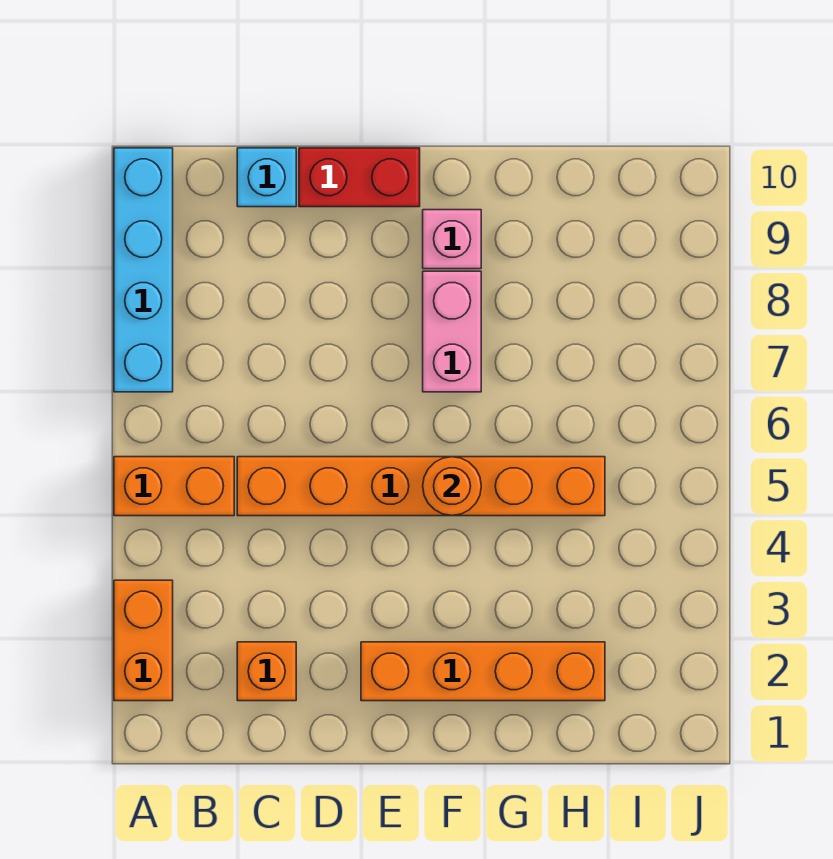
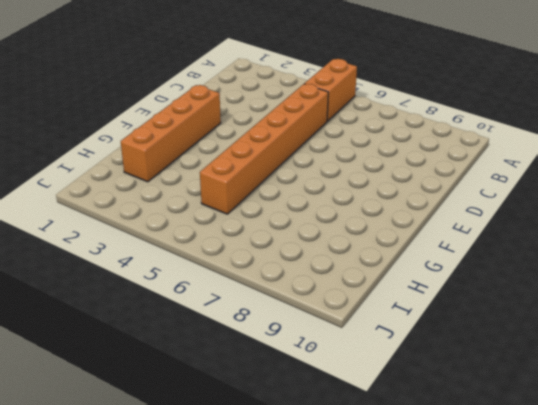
none -> orange 1x2 brick [114,580,173,701]
none -> cyan 1x4 brick [114,148,173,392]

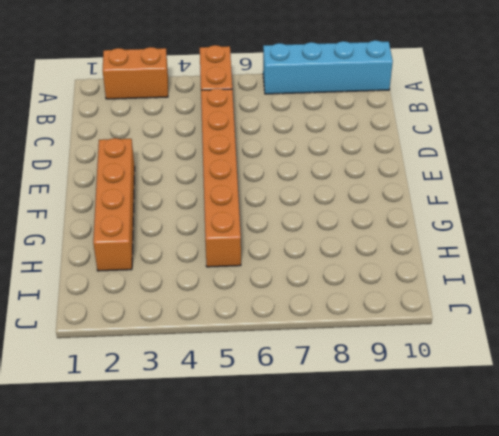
none -> orange 1x1 brick [237,642,296,701]
none -> cyan 1x1 brick [237,148,296,207]

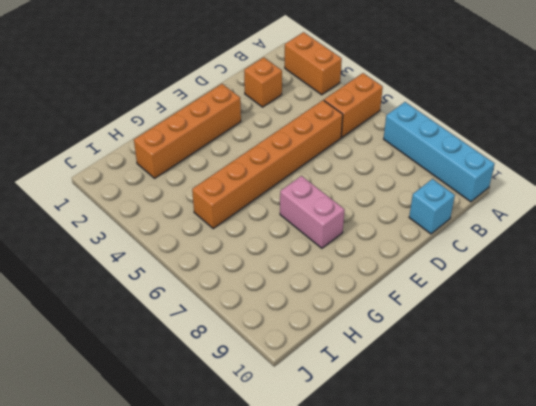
none -> red 1x2 brick [299,148,420,207]
none -> pink 1x1 brick [423,210,481,269]

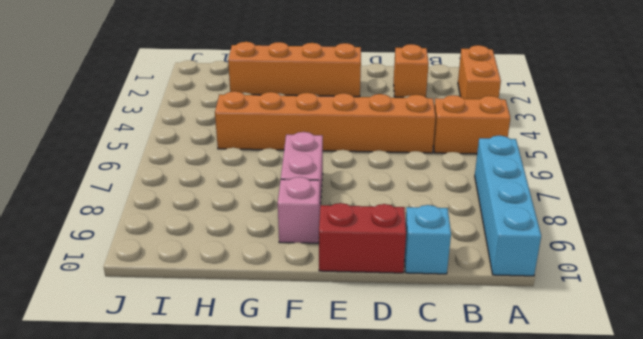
none -> orange 1x1 round brick [423,457,481,516]

